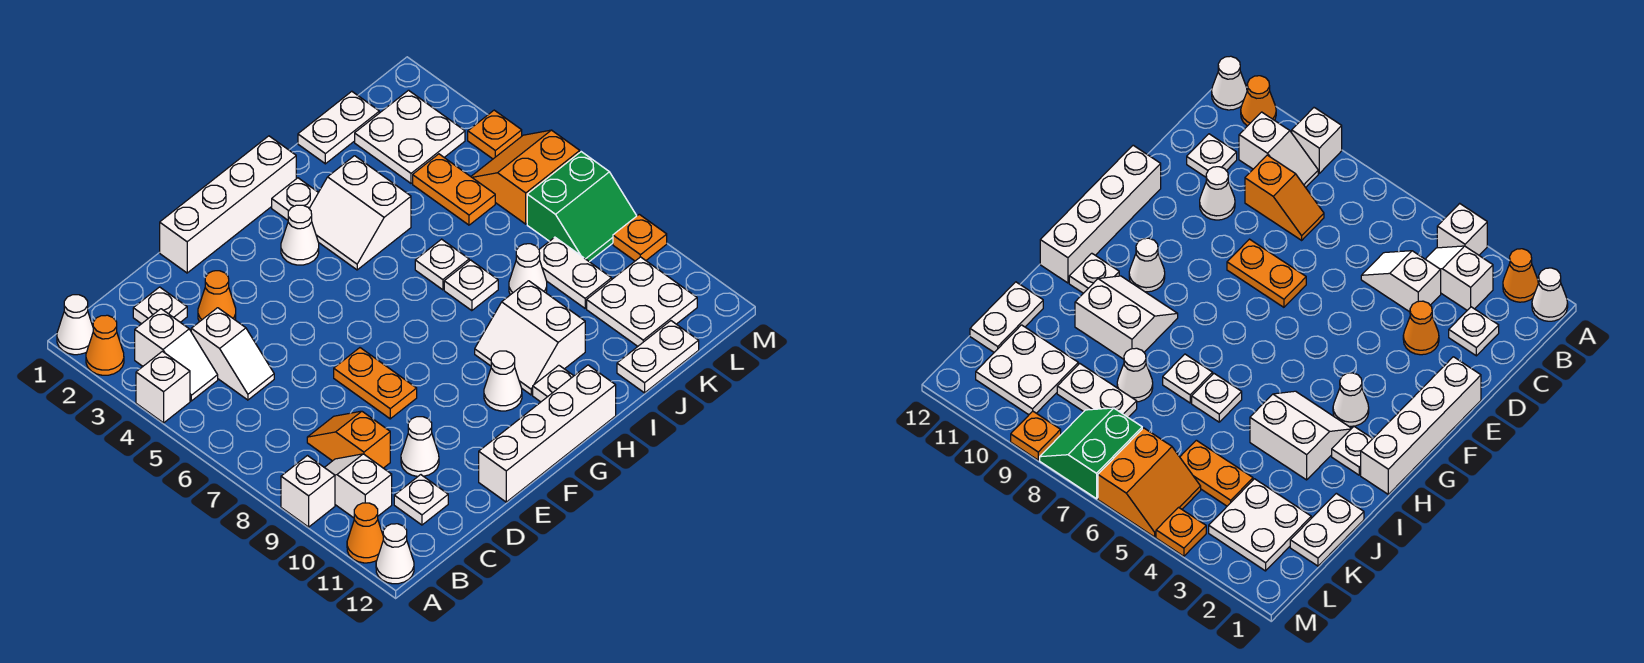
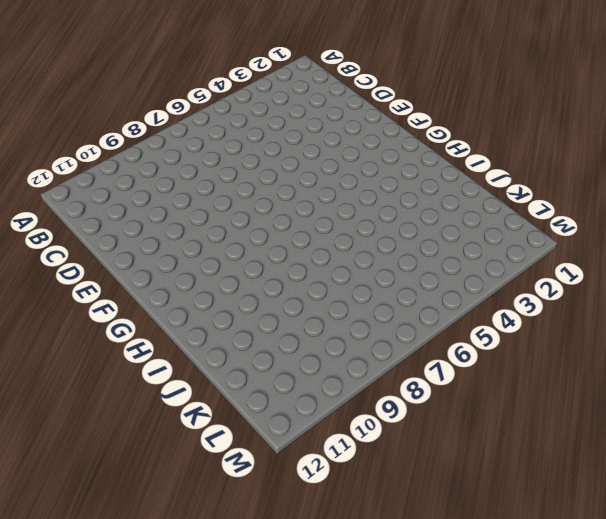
none -> white 1x1 cone [57,295,93,355]
none -> orange 1x1 cone [86,315,124,375]
none -> white 1x1 brick [136,351,190,423]
none -> white 1x1 brick [281,456,335,527]

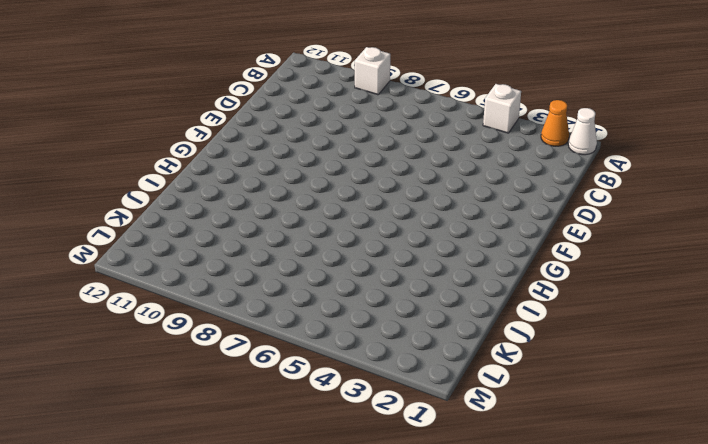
none -> orange 1x1 cone [347,503,383,563]
none -> white 1x1 cone [376,524,414,584]
none -> white 1x2 slope [135,309,218,401]
none -> white 1x2 slope [324,454,392,518]

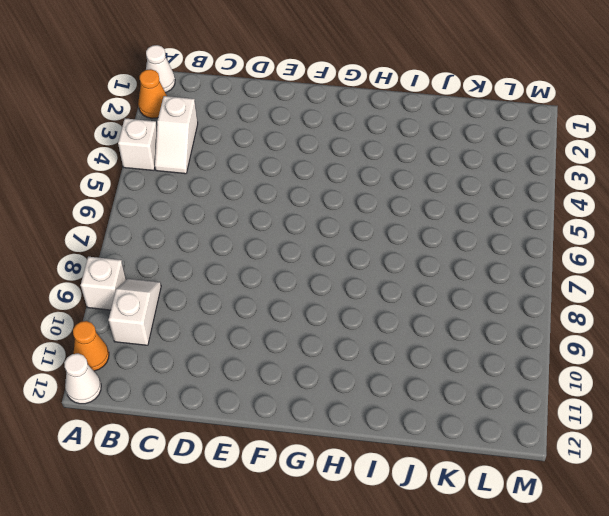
none -> white 1x1 plate [133,287,187,324]
none -> white 1x2 slope [191,308,274,400]
none -> orange 1x2 slope [307,411,390,468]
none -> white 1x1 plate [394,475,448,525]

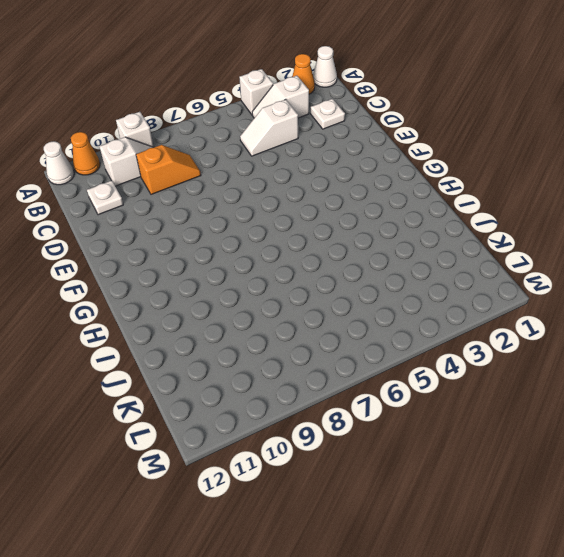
none -> orange 1x1 cone [198,271,236,322]
none -> white 1x1 cone [401,417,439,477]
none -> white 1x4 brick [160,136,296,273]
none -> orange 1x2 plate [334,348,417,419]

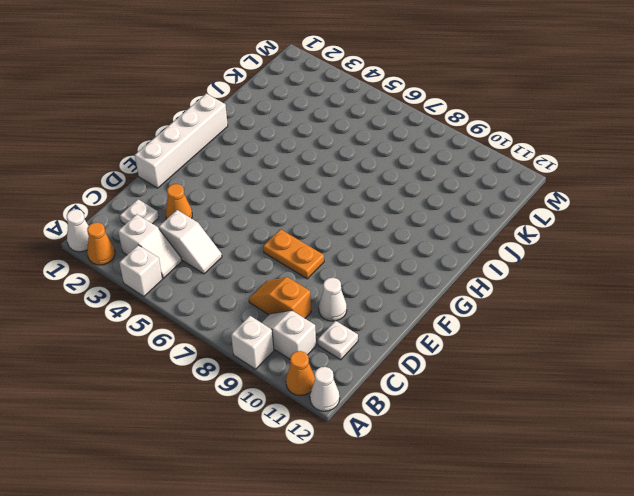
none -> white 1x4 brick [479,365,616,502]
none -> white 1x1 cone [281,205,319,265]
none -> white 1x1 cone [484,351,522,411]
none -> white 1x1 plate [272,178,318,220]

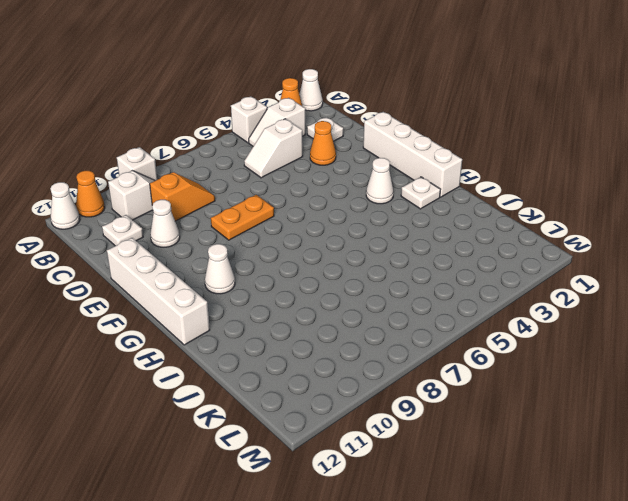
none -> white 2x2 slope [309,156,411,270]
none -> white 2x2 slope [475,281,585,395]
none -> white 1x1 plate [533,365,573,402]
none -> white 1x1 plate [415,239,469,290]

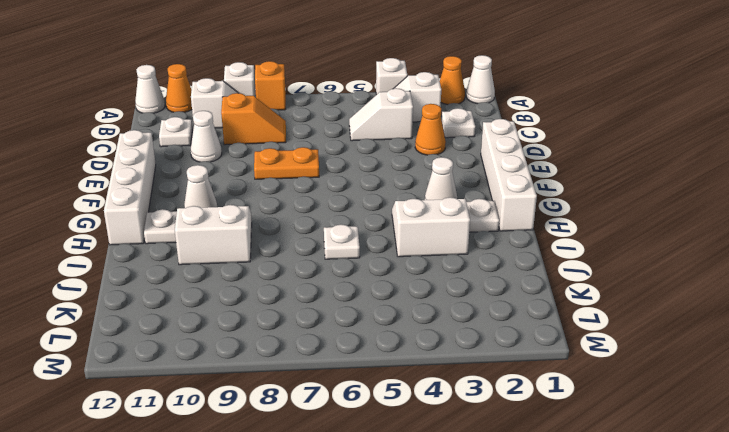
orange 1x1 brick [255,61,286,110] -> none
none -> white 1x1 plate [444,260,498,311]
none -> white 1x2 plate [298,91,379,164]
none -> white 1x1 cone [509,244,547,295]
none -> white 1x2 plate [617,321,699,393]

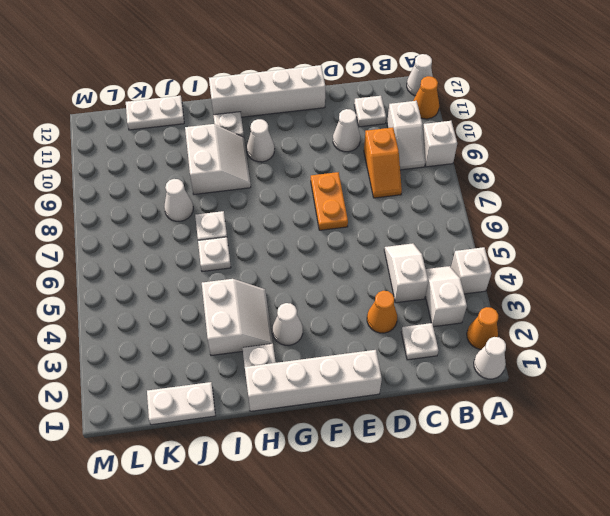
none -> white 2x2 plate [355,90,465,183]
none -> orange 1x2 plate [413,154,495,225]
none -> white 1x2 plate [539,237,612,308]
none -> white 2x2 plate [587,257,697,346]

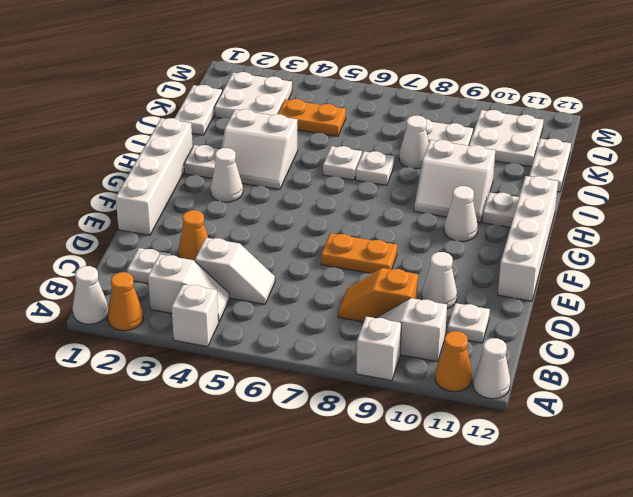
none -> orange 2x2 slope [471,130,580,224]
none -> green 2x2 slope [527,152,637,262]
none -> orange 1x1 plate [468,110,522,159]
none -> orange 1x1 plate [613,214,667,261]

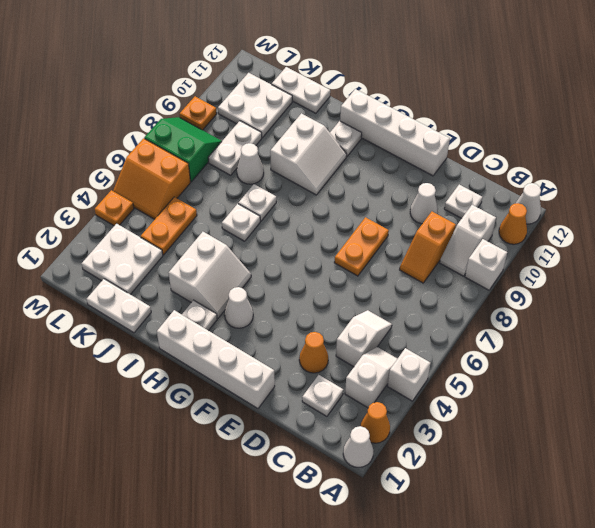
none -> white 1x1 cone [484,351,522,411]

